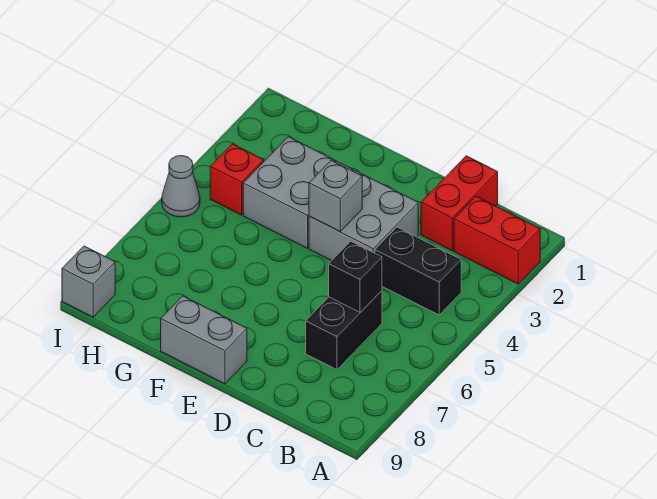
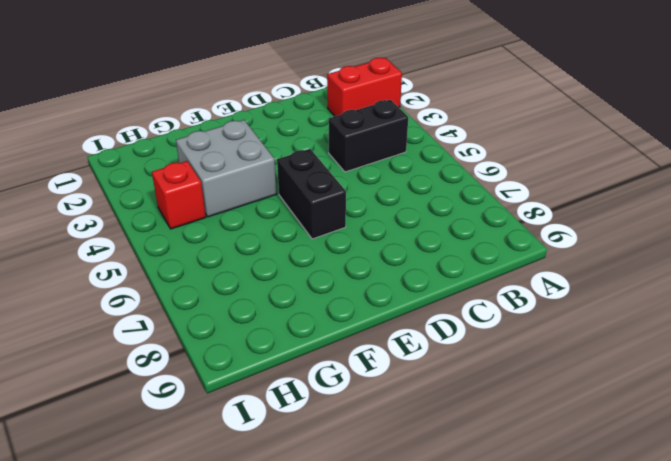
black 1x2 brick [277,149,346,239] -> black 1x2 brick moved to [306,291,382,370]
none -> red 1x2 brick [421,156,498,251]
none -> grey 2x2 brick [309,170,418,261]
none -> grey 1x2 brick [161,296,247,384]

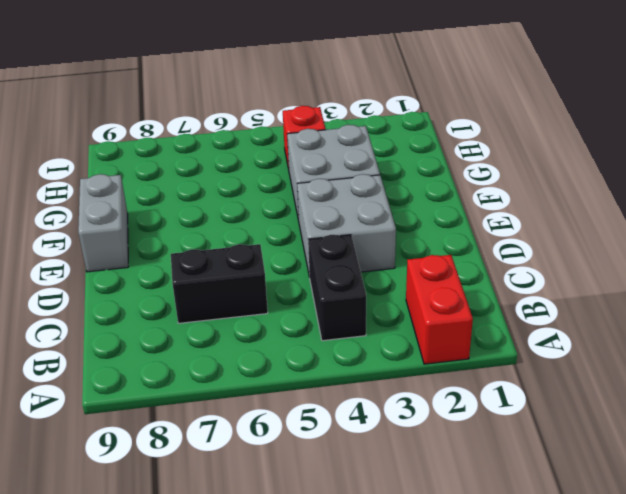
none -> red 1x2 brick [421,156,498,251]
none -> grey 1x1 cone [162,156,200,217]
none -> grey 1x1 brick [62,246,115,317]

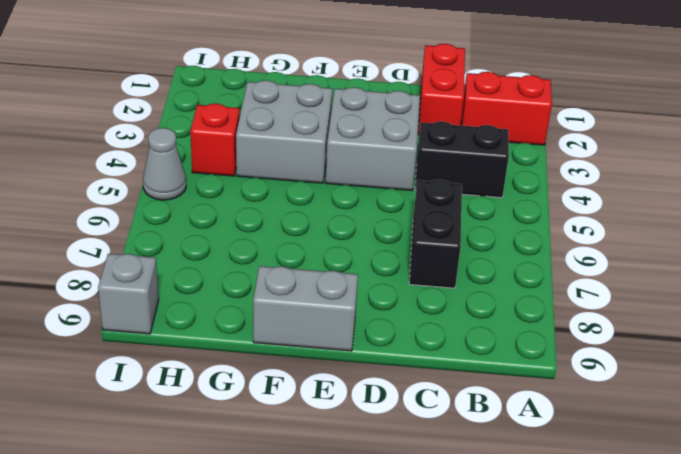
none -> black 1x1 brick [329,241,382,312]
none -> grey 1x1 brick [309,160,362,232]

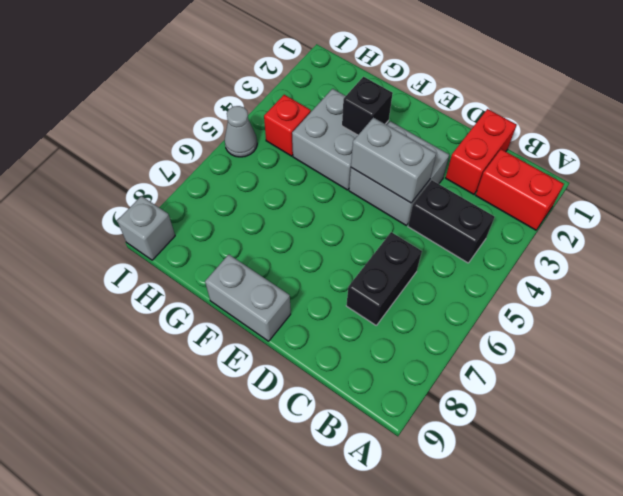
grey 1x2 brick [351,118,436,203] -> grey 1x1 brick [309,160,362,232]
black 1x1 brick [342,77,393,135] -> black 1x1 brick moved to [329,241,382,312]

